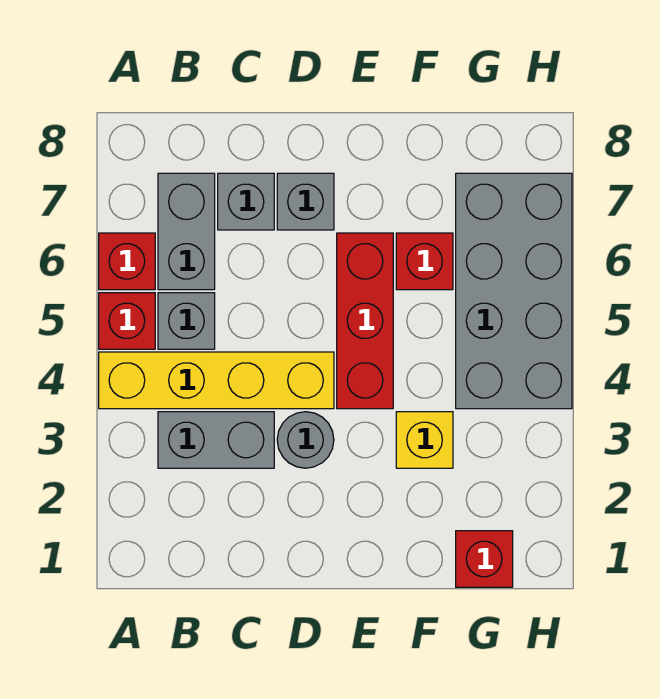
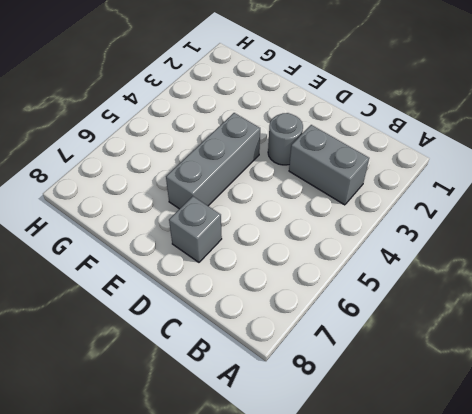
grey 1x3 brick [166,113,260,209] -> red 1x3 brick [337,233,393,409]
none -> yellow 1x4 brick [99,352,334,409]
none -> red 1x1 brick [99,293,155,349]
none -> red 1x1 brick [99,233,155,290]

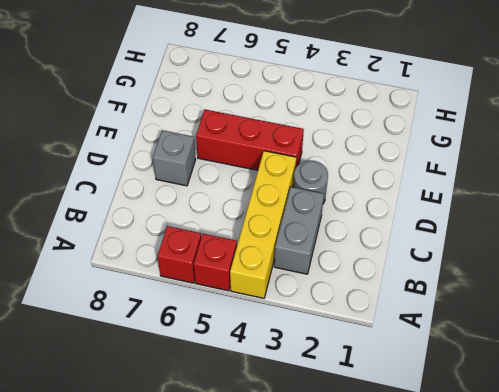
none -> grey 1x1 brick [158,293,215,349]
none -> grey 1x2 brick [158,173,215,290]
none -> grey 1x1 brick [218,173,274,230]

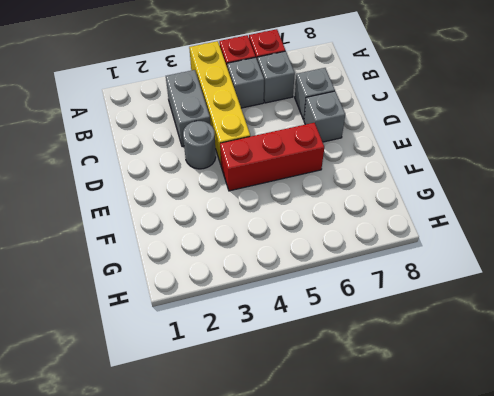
grey 1x1 brick [257,51,295,103] -> grey 1x2 brick [158,173,215,290]
none -> yellow 1x1 brick [396,412,453,468]
none -> red 1x1 brick [396,233,453,290]
none -> red 1x1 brick [456,531,513,587]

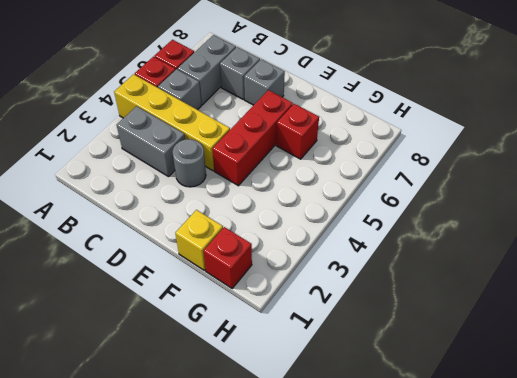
yellow 1x1 brick [175,210,223,270] -> yellow 1x1 brick moved to [396,412,453,468]
none -> grey 2x4 brick [456,173,572,409]

